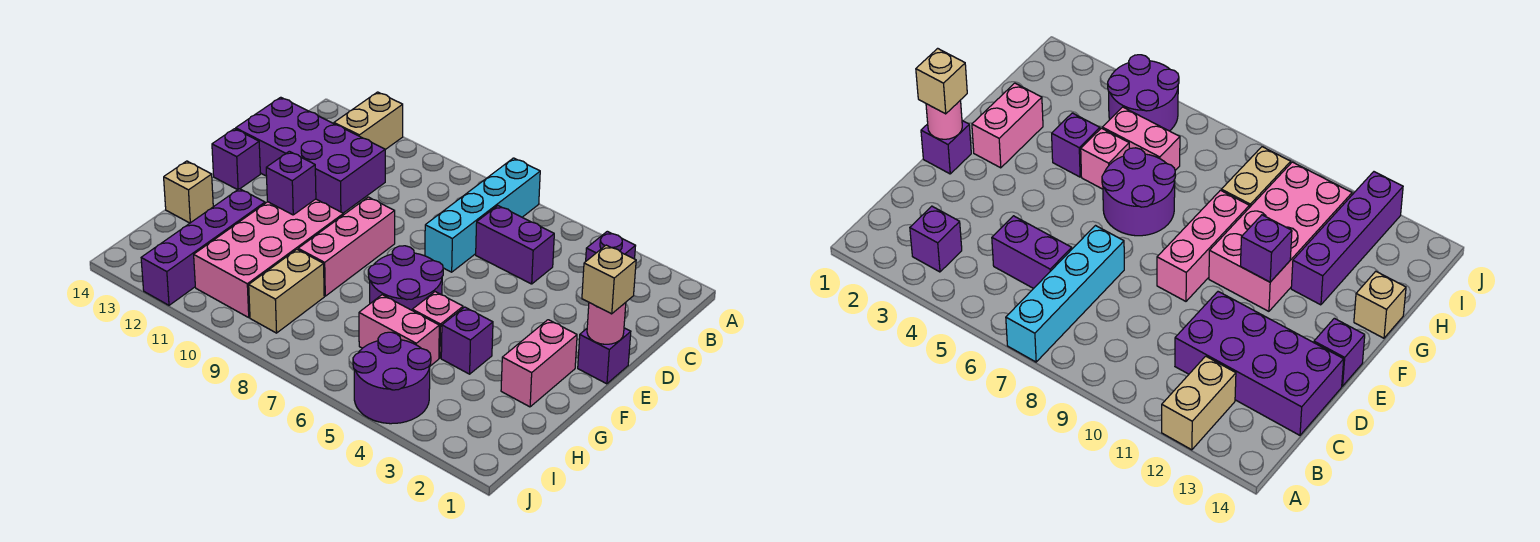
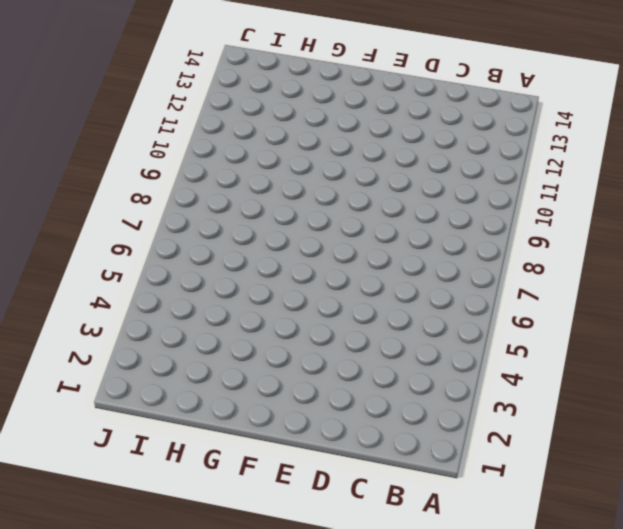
none -> cyan 1x4 brick [425,158,540,272]
none -> tan 1x2 brick [334,92,403,150]
none -> purple 1x1 brick [586,231,635,261]

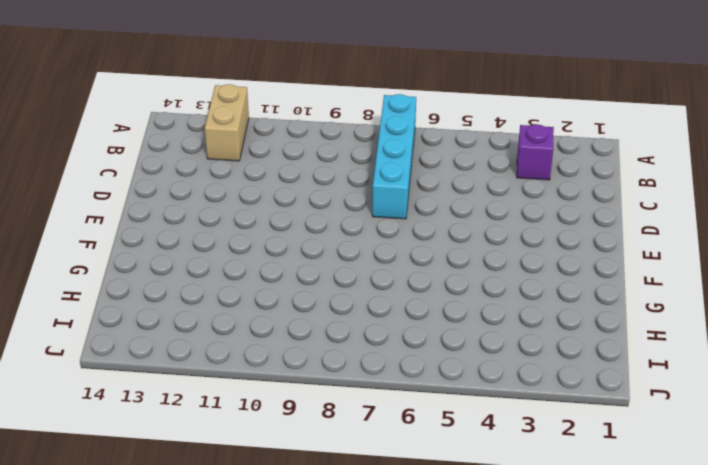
none -> purple 1x2 brick [476,206,554,284]
none -> purple 2x4 brick [236,97,385,213]
none -> purple 1x1 brick [578,328,631,384]

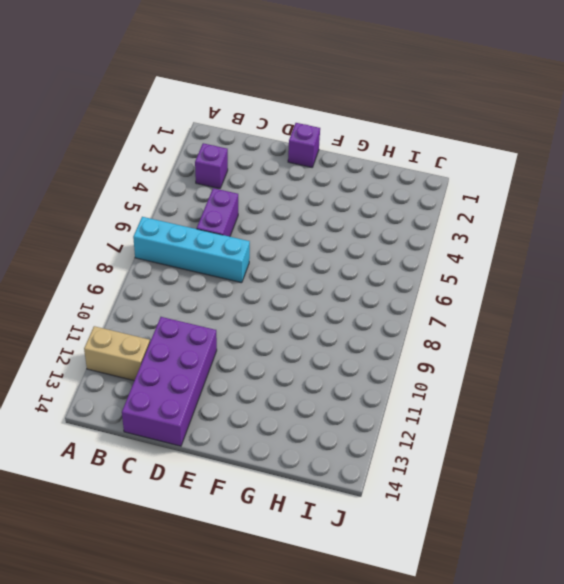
none -> pink 1x3 brick [298,197,395,296]
none -> purple 1x1 brick [212,129,260,190]
none -> pink 1x2 brick [501,320,577,407]

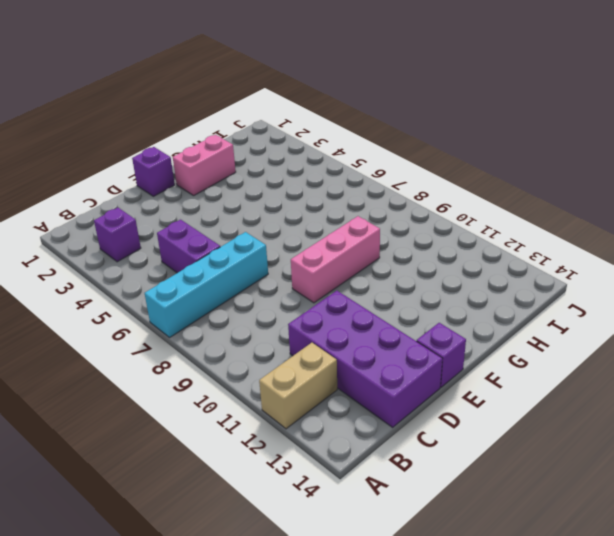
none -> purple 2x2 round brick [368,246,443,310]
none -> pink 2x4 brick [194,199,343,317]
none -> purple 1x1 brick [441,307,493,374]

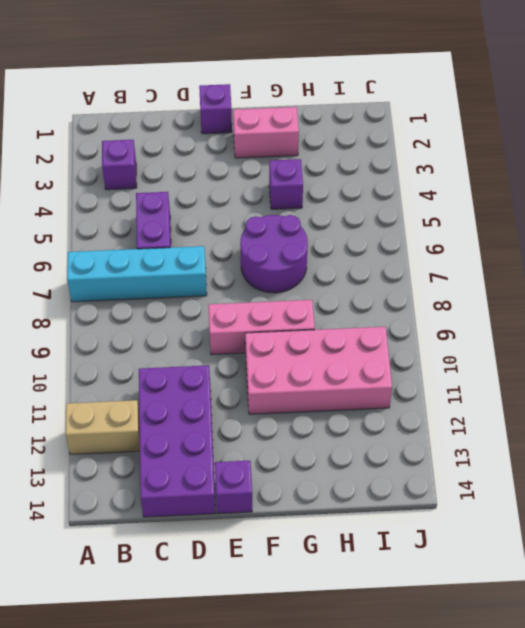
none -> pink 1x1 brick [412,292,463,358]
none -> purple 1x4 brick [141,189,265,305]
none -> tan 1x1 brick [164,161,213,223]

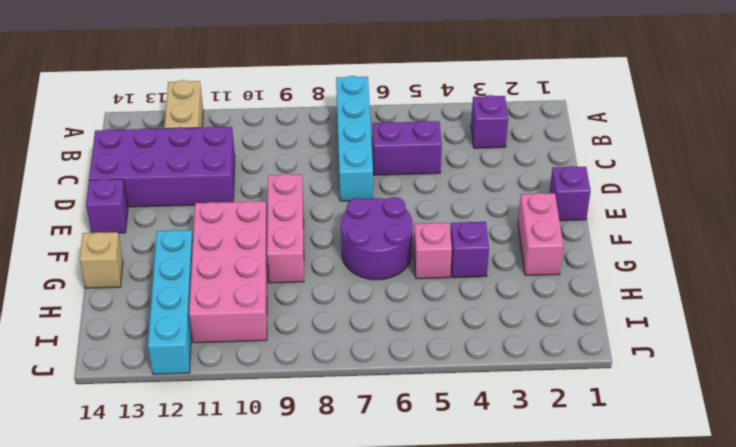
cyan 1x4 brick [148,230,193,374] -> purple 1x4 brick [141,189,265,305]
none -> pink 1x2 brick [359,295,439,366]
none -> tan 1x2 brick [249,250,324,333]
none -> purple 2x2 round brick [353,332,431,424]

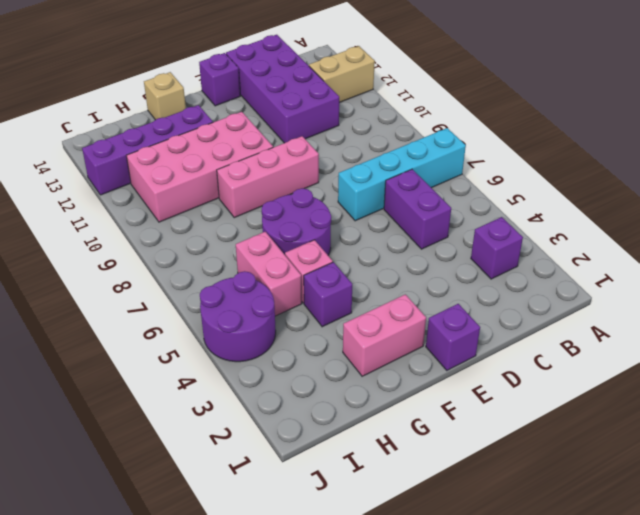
none -> tan 1x2 brick [249,250,324,333]
none -> pink 1x1 round brick [587,302,626,344]
none -> purple 1x1 brick [266,151,316,215]

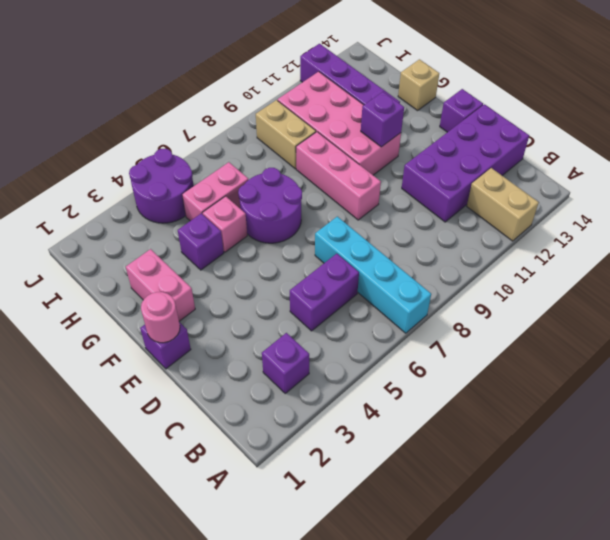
none -> tan 1x1 brick [582,245,636,314]

